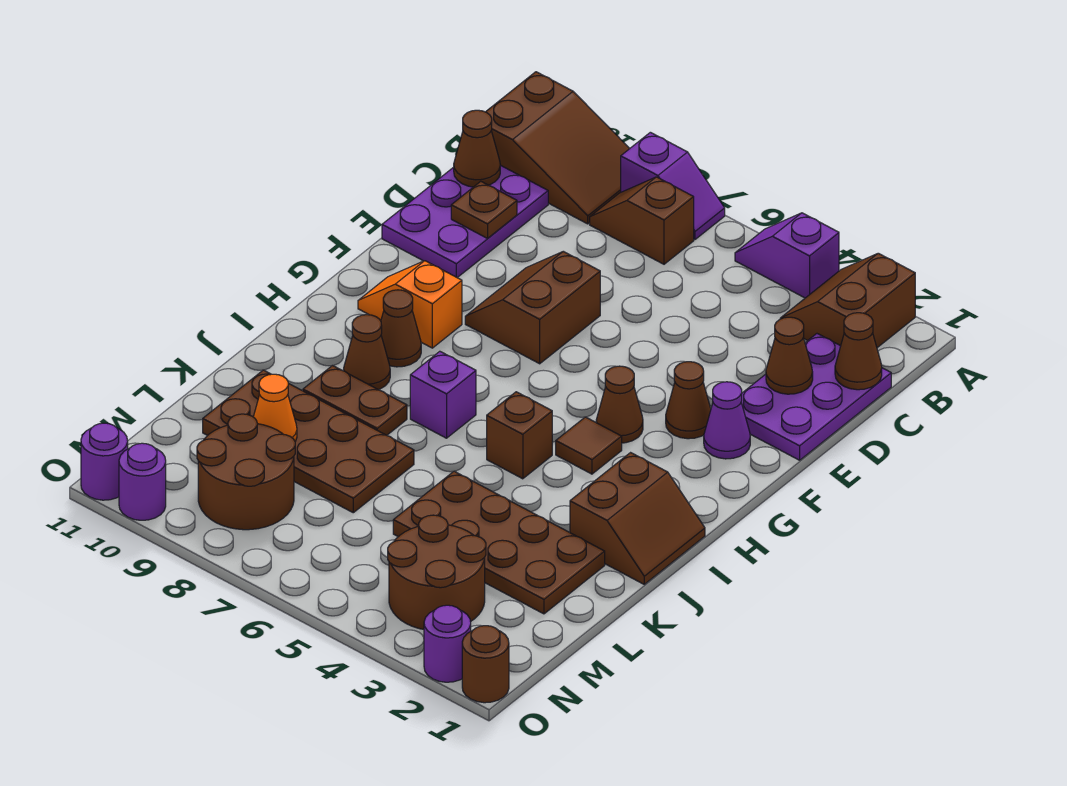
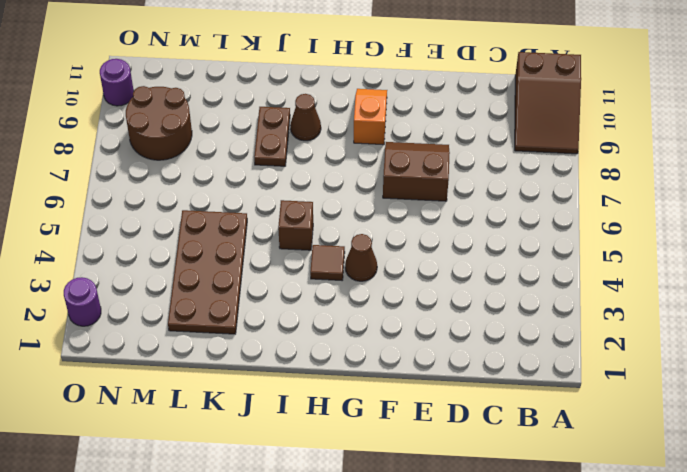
none -> brown 2x2 slope [780,253,915,348]
none -> purple 1x2 slope [735,213,839,298]
none -> purple 1x2 slope [621,132,725,239]
none -> brown 1x2 slope [590,177,694,264]

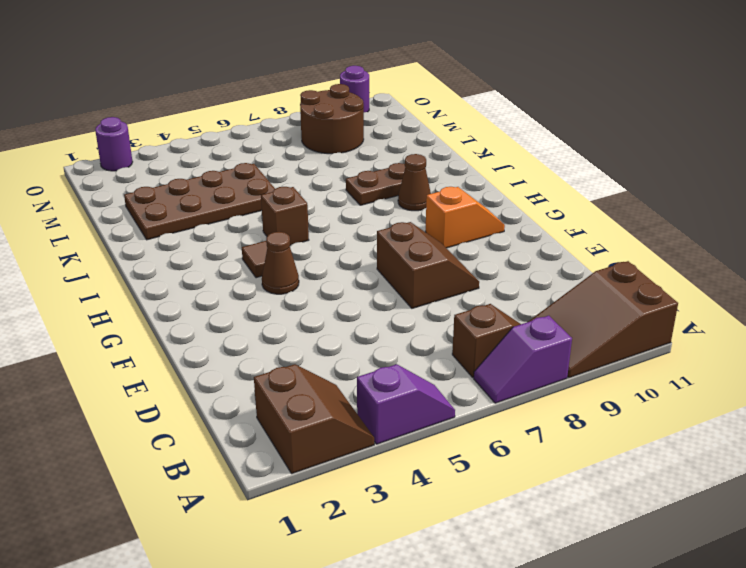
none -> purple 2x3 plate [741,334,891,460]
none -> purple 2x3 plate [382,165,548,278]
none -> purple 1x1 cone [704,382,750,459]
none -> brown 1x1 cone [666,362,711,439]

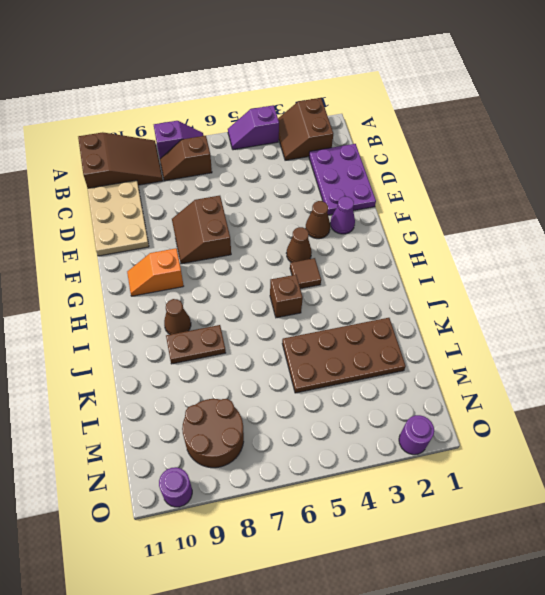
tan 2x3 plate [88,180,149,256] -> purple 2x3 plate [382,165,548,278]
none -> brown 1x1 cone [381,290,421,367]
none -> brown 2x2 slope [570,453,705,584]
none -> purple 1x1 brick [410,351,476,438]
none -> brown 2x4 plate [203,370,414,513]

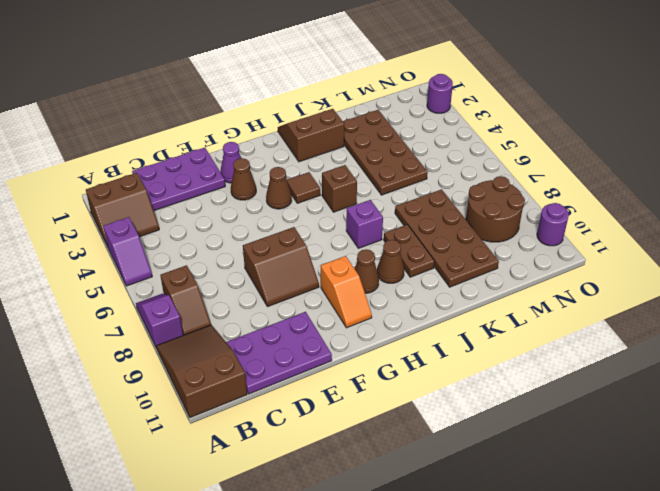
none -> brown 2x2 round brick [388,515,486,629]
none -> brown 1x1 round brick [462,626,509,703]
none -> purple 1x1 round brick [81,423,128,500]
none -> brown 1x1 cone [835,313,882,390]

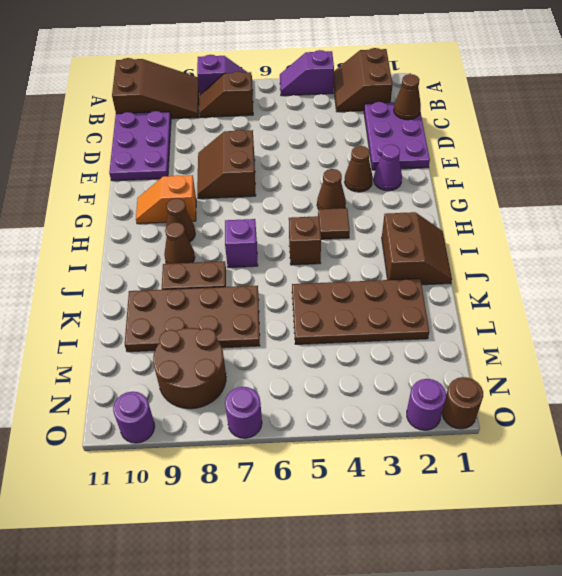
purple 1x1 round brick [225,387,262,438] -> purple 1x1 round brick moved to [81,423,128,500]
none -> brown 2x2 round brick [388,515,486,629]
none -> brown 1x1 cone [454,110,500,187]
none -> brown 1x1 cone [766,317,813,394]
none -> brown 1x1 plate [451,181,517,238]

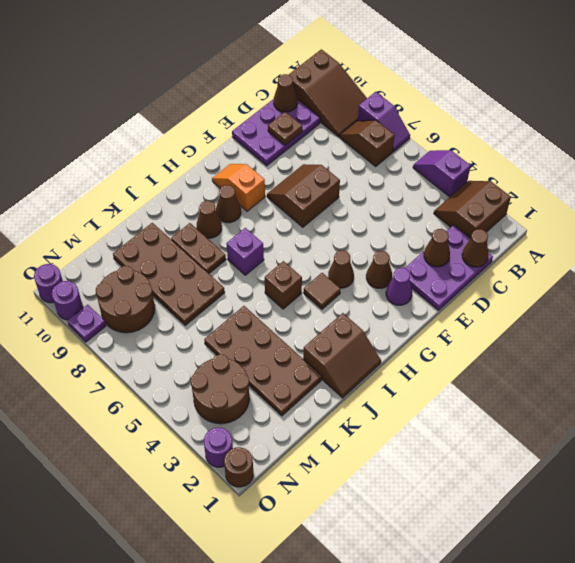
purple 1x1 plate [68,305,106,342] -> none
none -> orange 1x1 cone [253,374,297,442]

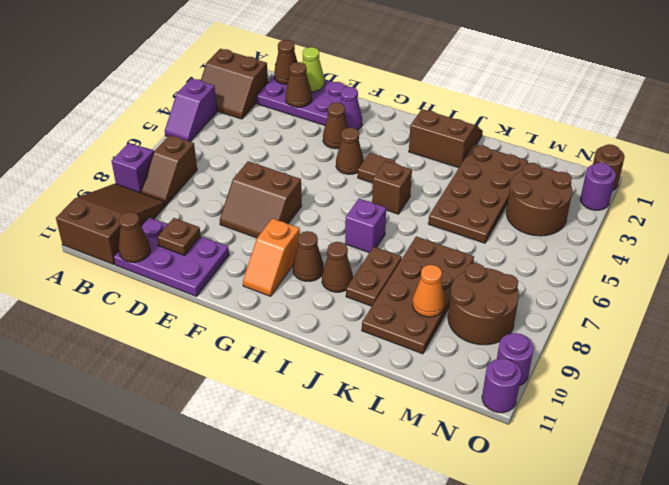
lime 1x1 cone [302,47,325,92] -> none

